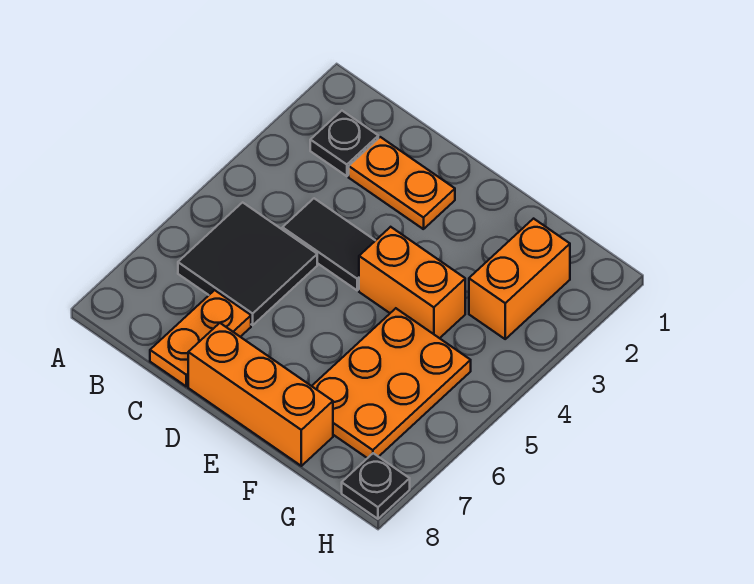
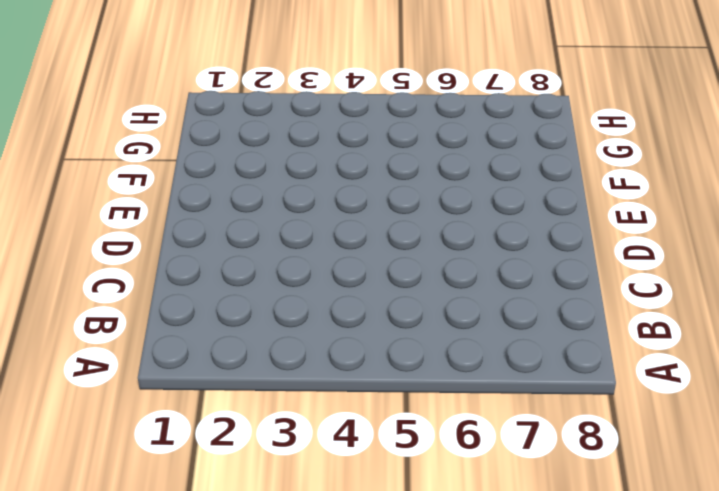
none -> black 1x1 plate [310,111,378,176]
none -> black 2x2 tile [178,202,317,325]

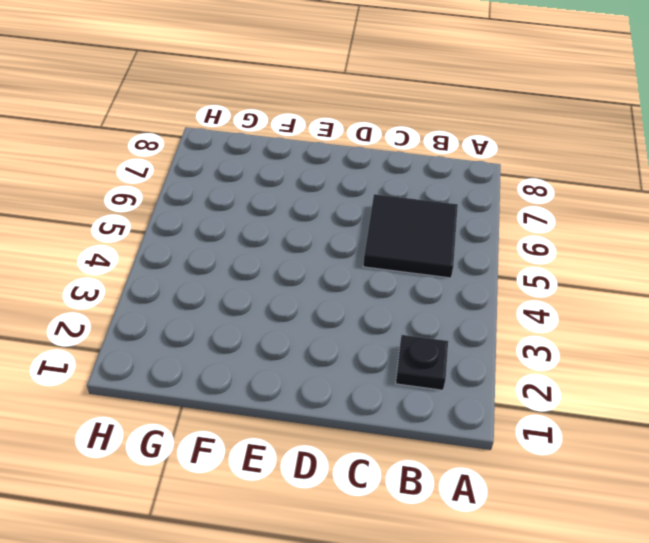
none -> orange 1x2 plate [349,137,455,229]
none -> black 1x2 tile [282,198,375,290]

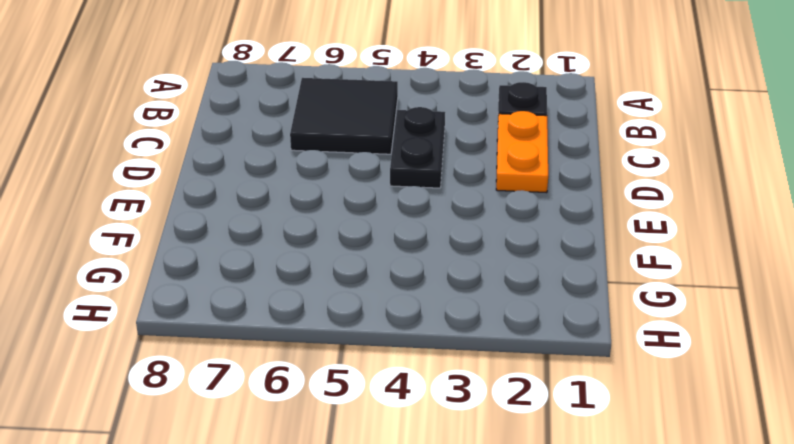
black 1x2 plate [390,107,445,188] -> black 1x2 tile [282,198,375,290]
none -> orange 1x2 plate [150,290,251,386]
none -> orange 1x3 brick [188,323,333,466]

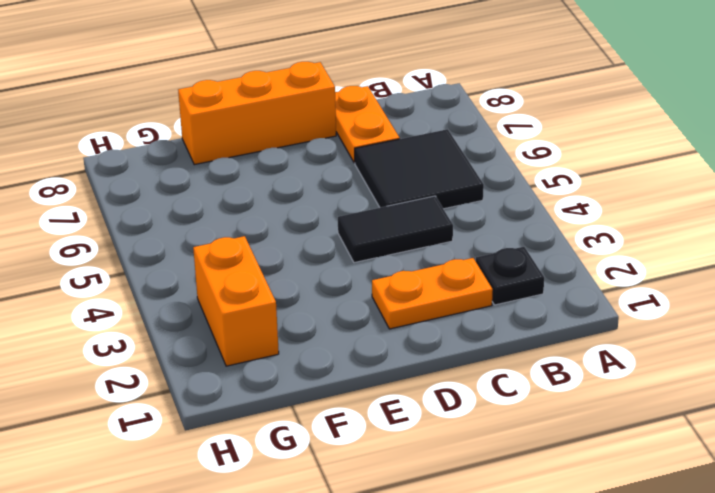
none -> orange 1x2 brick [359,227,465,338]
none -> orange 2x3 plate [312,308,471,458]

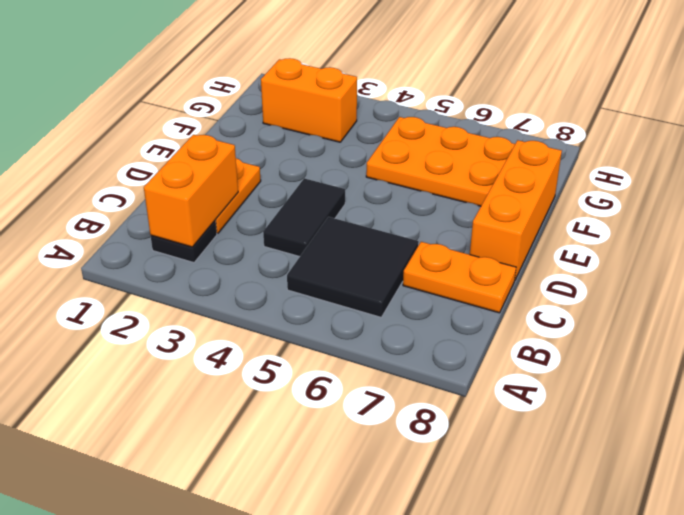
orange 1x2 brick [144,135,238,247] -> orange 1x2 brick moved to [359,227,465,338]
none -> black 1x1 plate [342,453,410,519]

